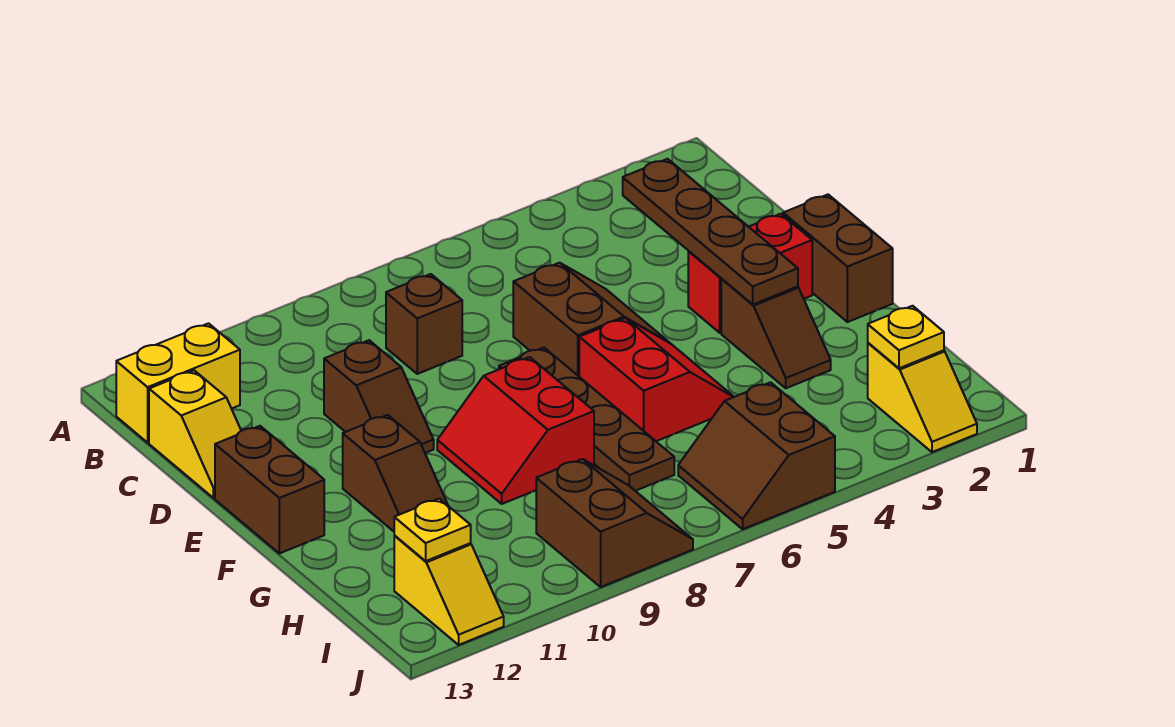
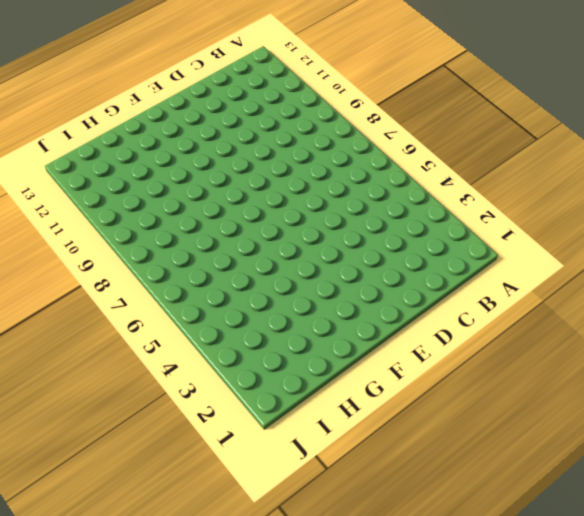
none -> yellow 1x2 brick [116,323,240,443]
none -> brown 1x1 brick [386,274,462,374]
none -> yellow 1x2 slope [149,370,241,498]

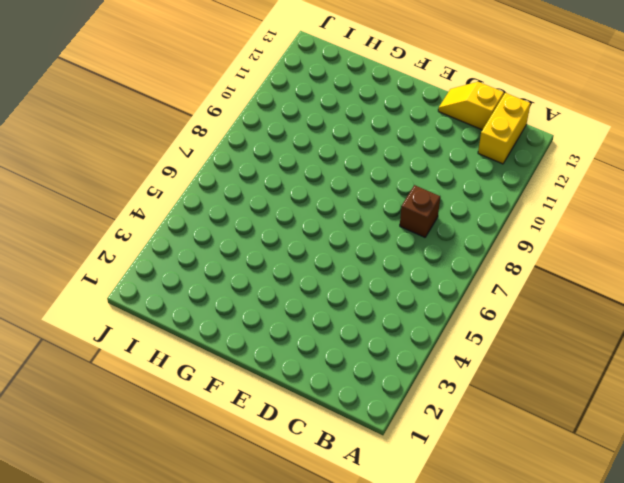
none -> brown 2x2 slope [513,263,668,376]
none -> brown 1x2 slope [324,340,434,453]
none -> brown 1x2 brick [783,195,893,322]

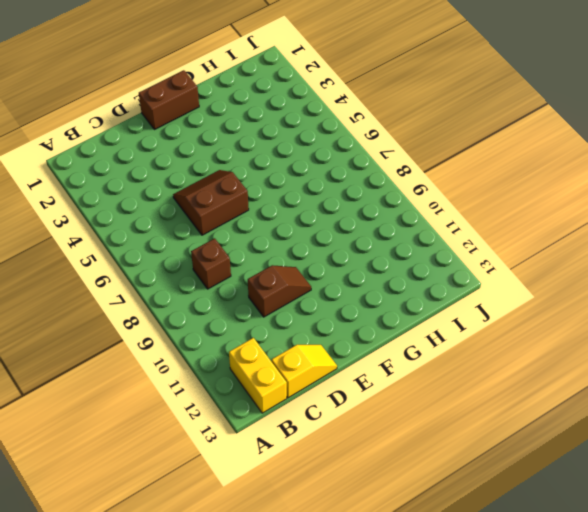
none -> red 1x2 brick [688,214,812,333]
none -> brown 1x4 plate [499,348,674,491]
none -> brown 1x2 brick [215,426,324,553]

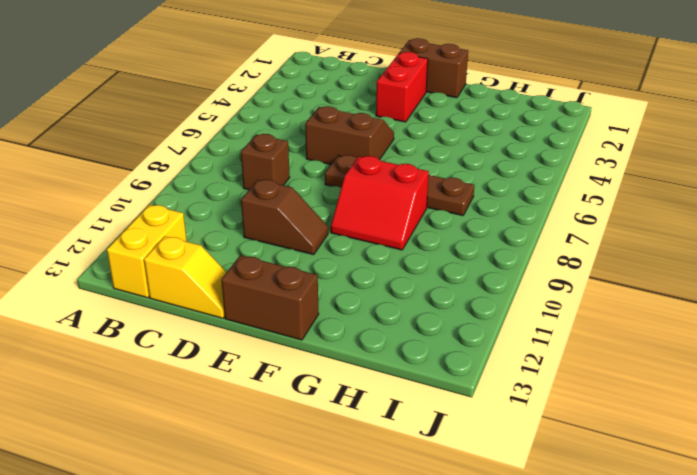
none -> brown 1x2 slope [721,279,831,388]
none -> red 2x2 slope [579,318,734,441]
none -> brown 1x2 slope [343,415,448,531]

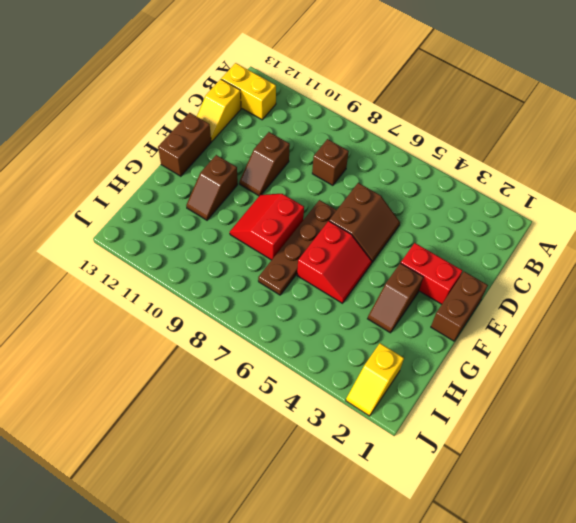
none -> brown 2x2 slope [678,382,835,529]
none -> brown 2x2 slope [536,459,693,587]
none -> yellow 1x2 slope [394,535,504,645]

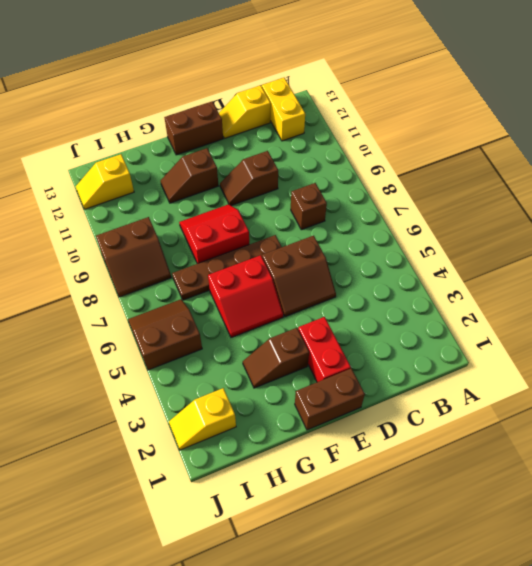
none -> brown 1x4 plate [623,159,798,304]
none -> yellow 1x1 plate [868,306,944,368]
none -> yellow 1x1 plate [394,499,471,561]

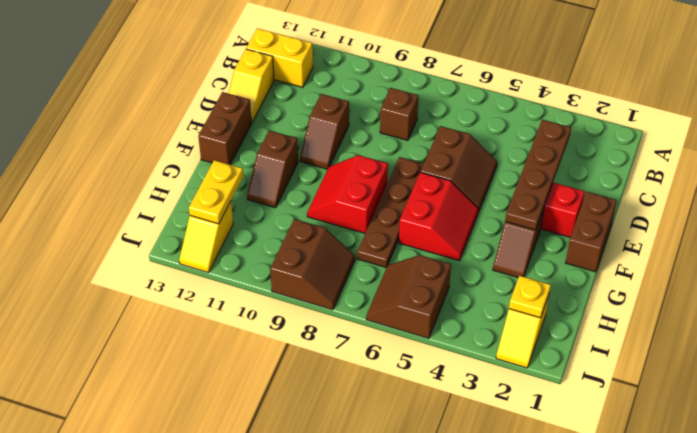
yellow 1x2 plate [189,160,243,224] -> yellow 1x1 plate [394,499,471,561]

